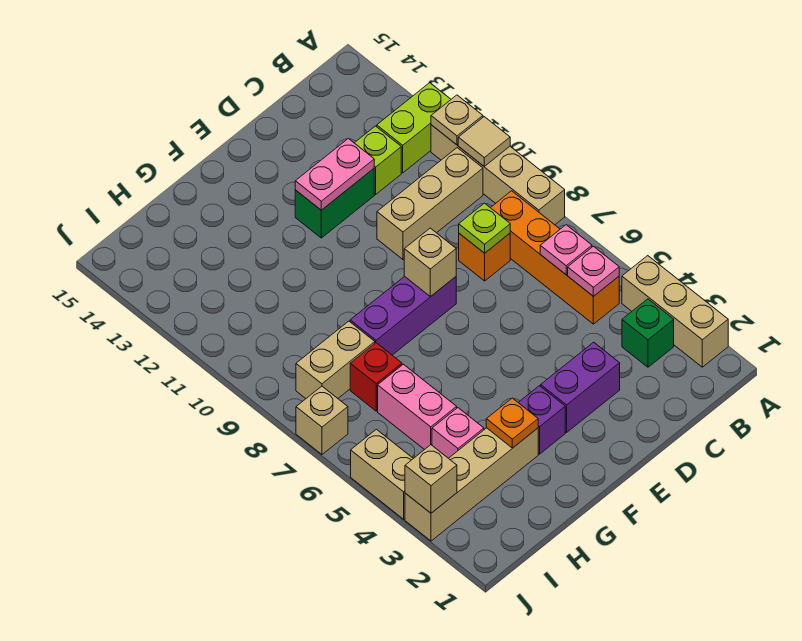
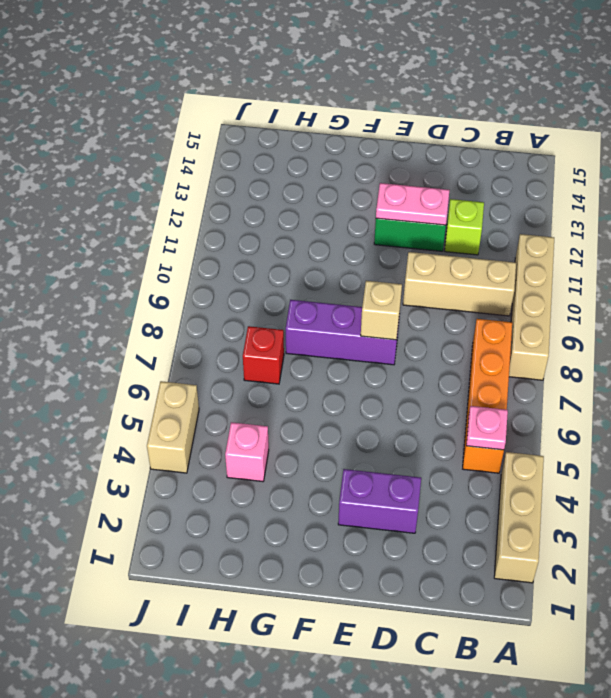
none -> lime 1x2 brick [377,83,451,173]
none -> green 1x1 brick [622,299,674,367]
none -> orange 1x1 brick [459,233,510,281]

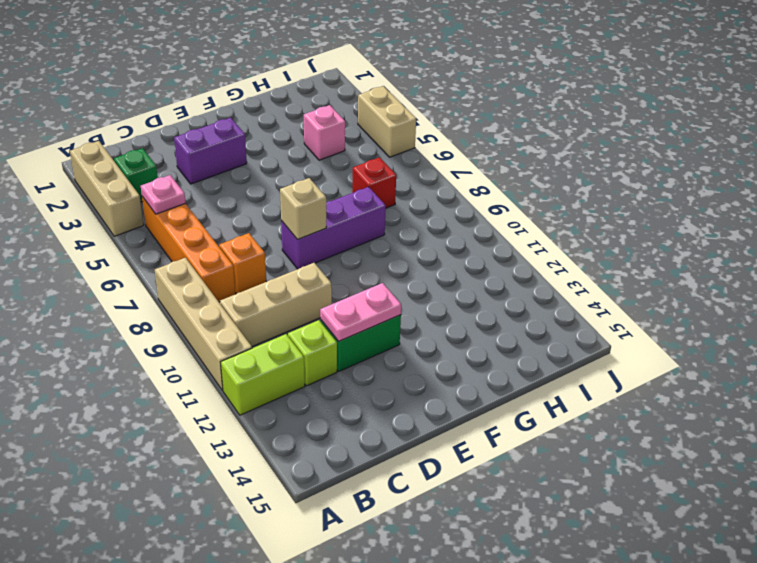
none -> purple 1x1 brick [518,386,565,454]
none -> tan 1x4 brick [405,428,538,541]
none -> pink 1x2 brick [378,364,457,450]

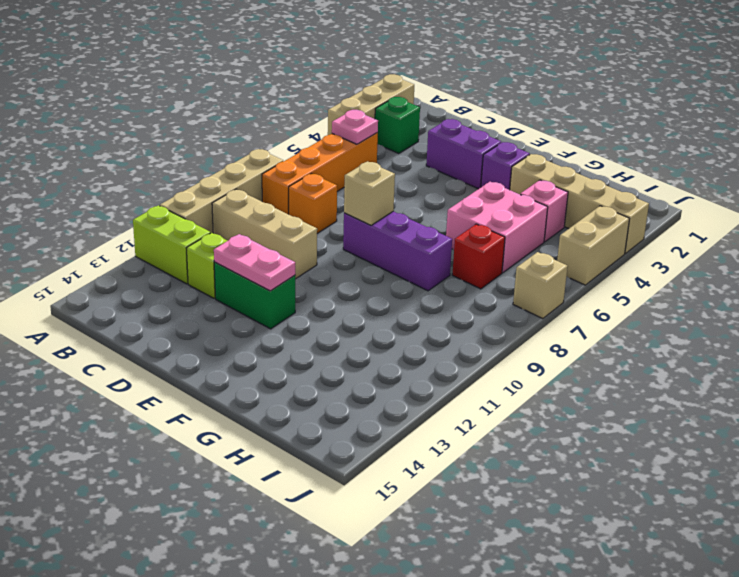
pink 2x2 brick [446,182,548,273] -> pink 1x2 brick [378,364,457,450]
none -> tan 1x2 brick [296,321,375,399]
none -> tan 1x1 tile [458,117,510,166]
none -> tan 1x1 plate [431,95,483,145]

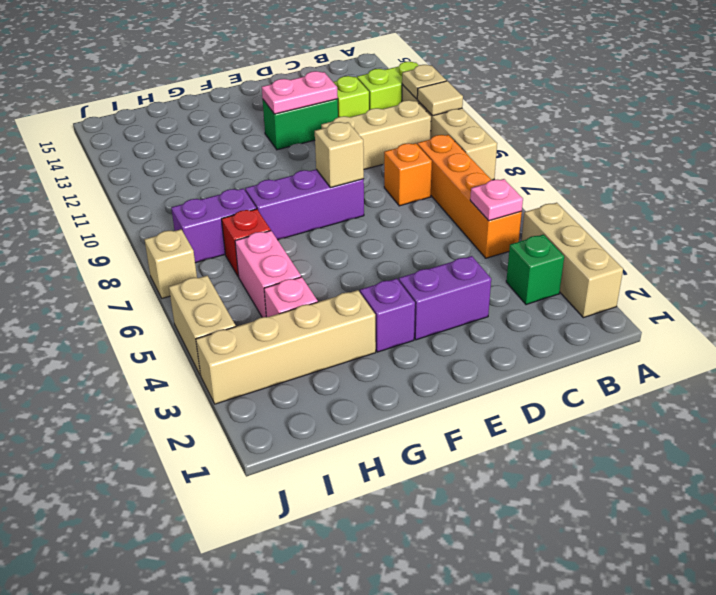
purple 1x2 brick [171,189,256,263] -> tan 1x2 brick [296,321,375,399]
none -> pink 1x1 plate [540,225,592,274]
none -> lime 1x1 plate [459,203,510,253]
none -> orange 1x1 plate [486,398,538,448]

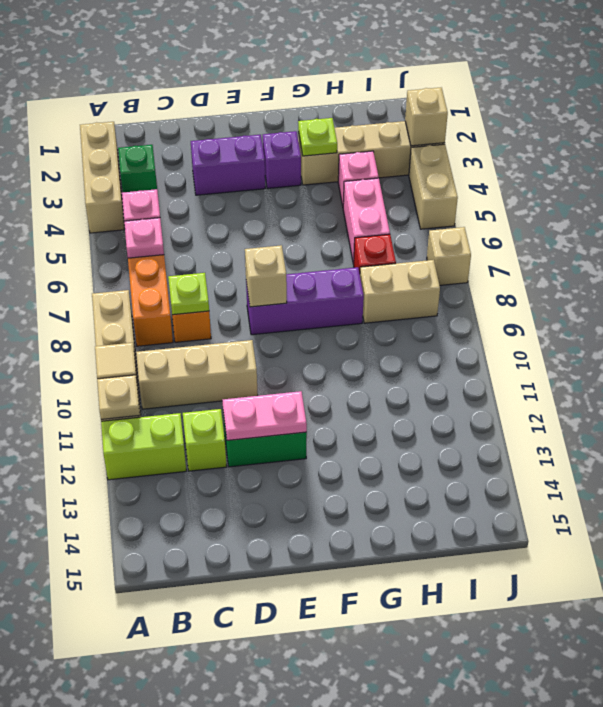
lime 1x1 plate [298,118,337,156] -> orange 1x1 plate [486,398,538,448]

